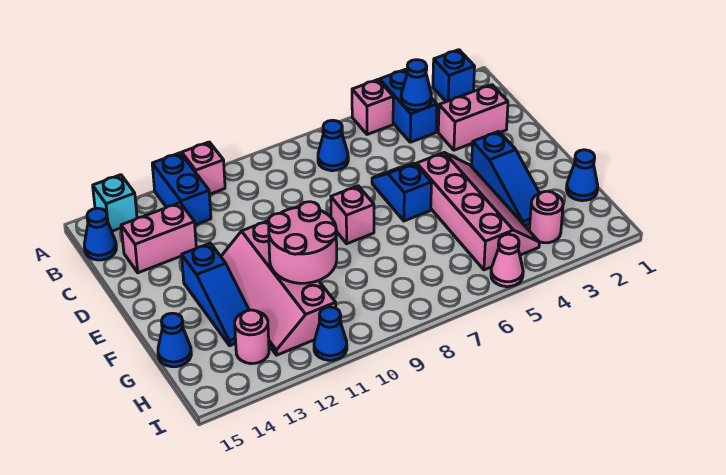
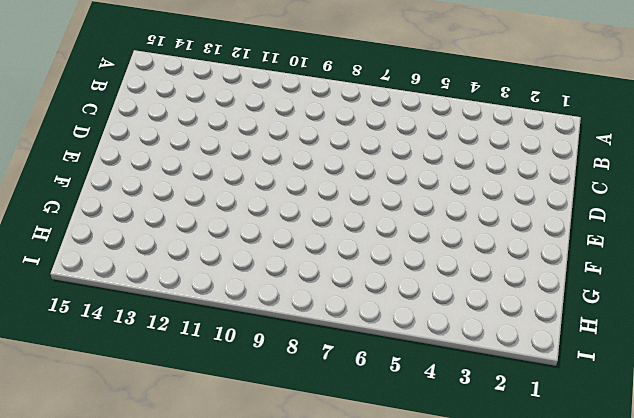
none -> blue 1x1 brick [433,50,475,102]
none -> blue 1x2 brick [380,70,437,142]
none -> pink 1x1 brick [352,80,393,135]

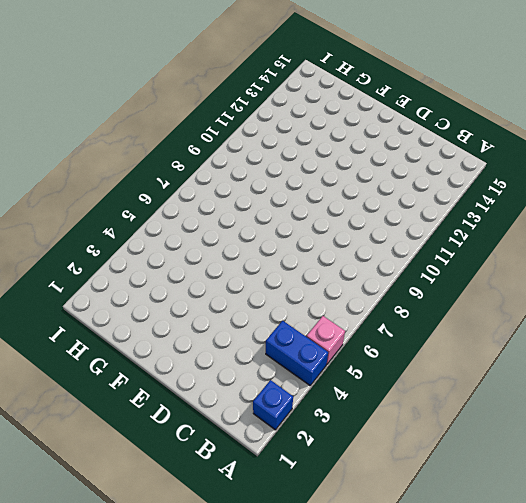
none -> pink 1x1 brick [182,142,225,194]
none -> blue 1x2 brick [152,153,211,225]
none -> cyan 1x1 brick [93,175,137,231]

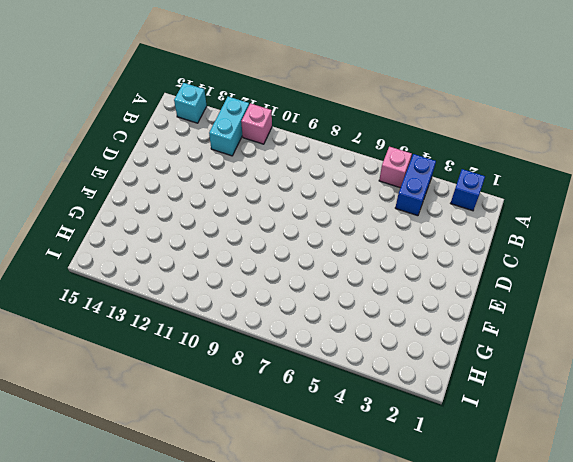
cyan 1x2 brick [209,97,249,156] -> blue 1x2 brick [152,153,211,225]
none -> blue 1x1 cone [318,120,348,171]
none -> blue 1x1 cone [84,208,116,260]
none -> pink 1x2 brick [438,85,508,150]

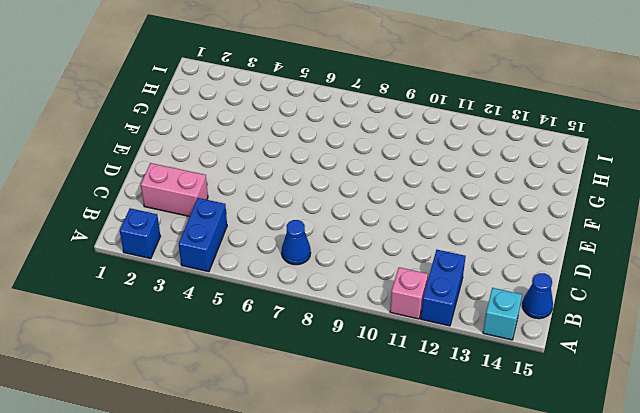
none -> pink 1x1 brick [352,80,393,135]
none -> pink 1x2 brick [121,203,196,273]
none -> blue 1x2 slope [372,163,431,221]

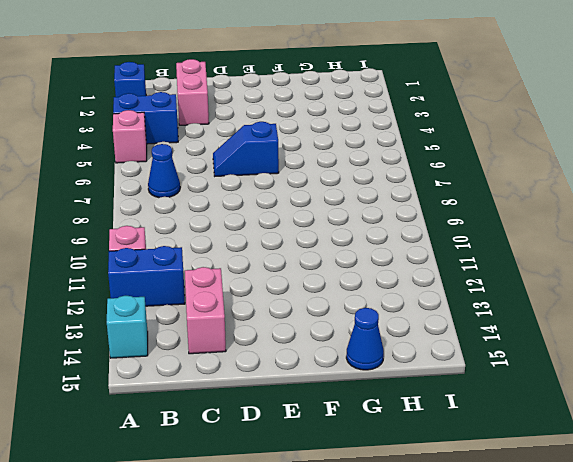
none -> blue 1x1 cone [84,208,116,260]
none -> blue 1x3 slope [472,131,540,226]
none -> pink 2x4 slope [417,153,539,270]

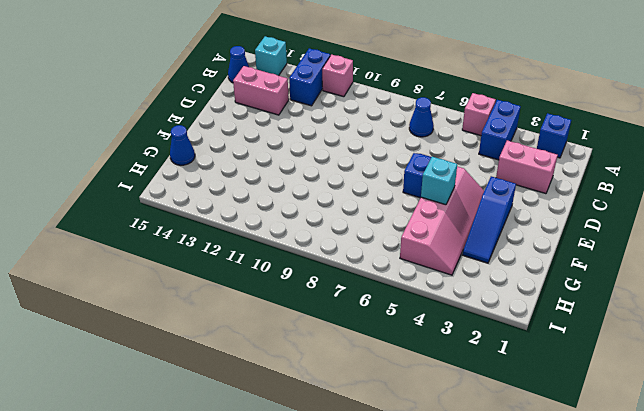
cyan 1x1 brick [421,157,457,205] -> none
none -> pink 1x1 brick [331,186,374,244]
none -> pink 2x4 slope [221,221,336,355]
none -> blue 1x3 slope [182,243,249,346]

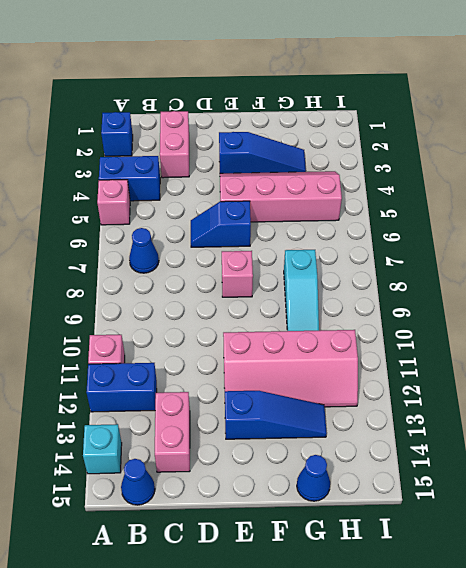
cyan 1x3 slope [284,250,319,331] -> none
none -> blue 1x1 cone [567,150,598,201]
none -> pink 1x1 round brick [529,191,563,243]
none -> pink 1x1 round brick [235,310,269,364]

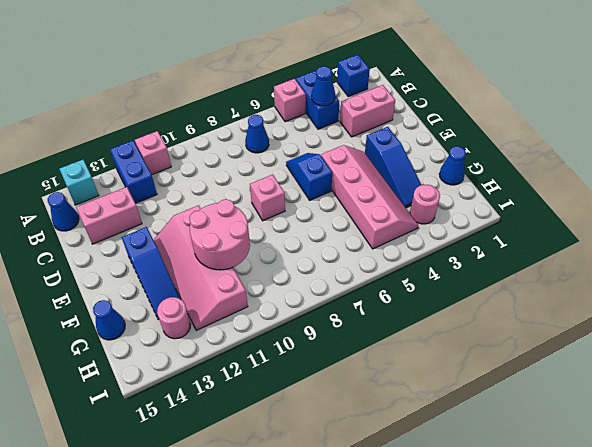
none -> pink 1x1 cone [491,234,523,287]
none -> blue 1x1 cone [314,307,347,360]

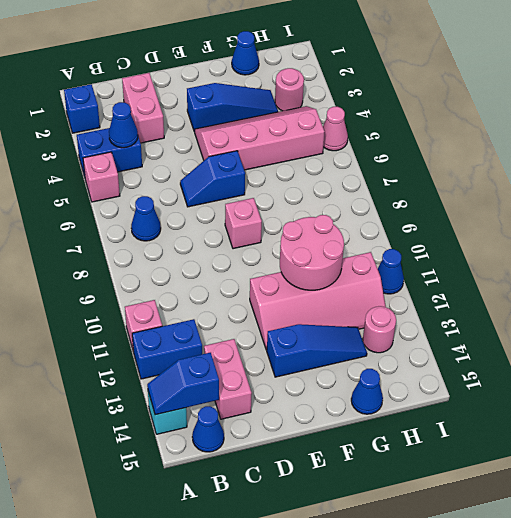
blue 1x2 slope [147,353,219,415] -> none

